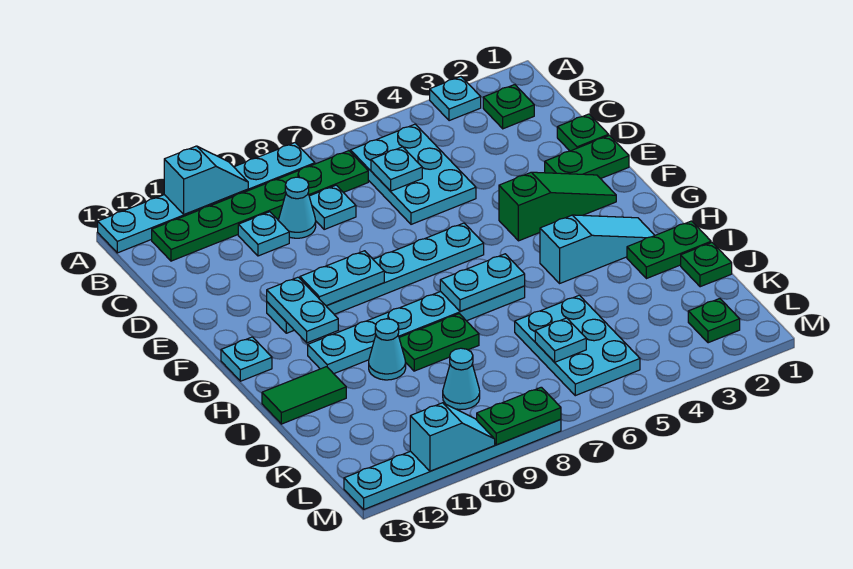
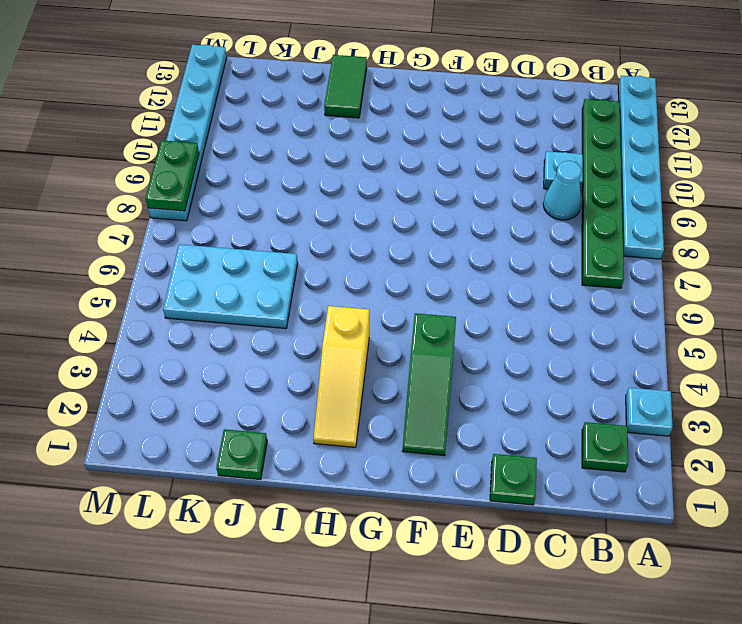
yellow 1x3 slope [313,306,369,447] -> cyan 1x3 slope [540,215,655,283]
none -> cyan 2x3 plate [351,124,476,224]
none -> cyan 1x1 plate [309,185,356,229]
none -> green 1x2 plate [545,136,629,179]
none -> cyan 1x6 plate [267,223,484,333]

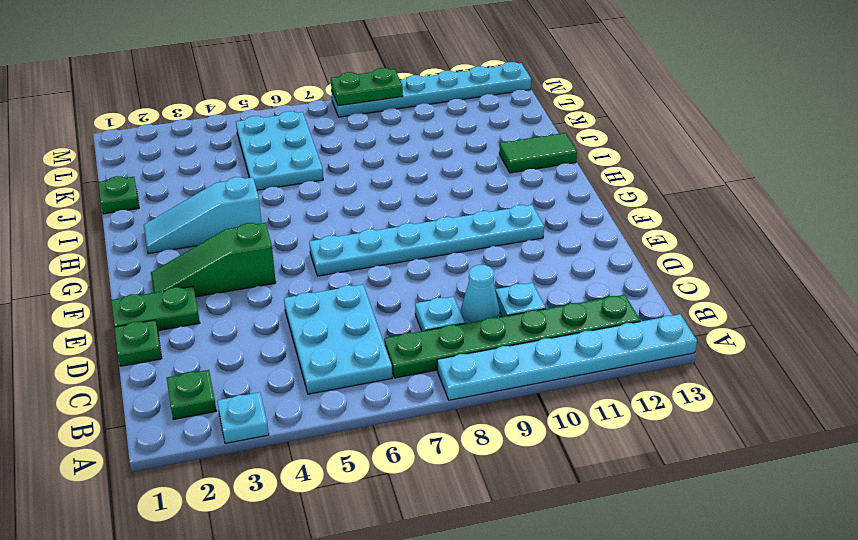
none -> cyan 1x1 plate [221,337,272,381]
none -> cyan 1x6 plate [308,286,525,374]
none -> green 1x2 plate [627,221,711,279]
none -> green 1x2 plate [399,314,479,371]

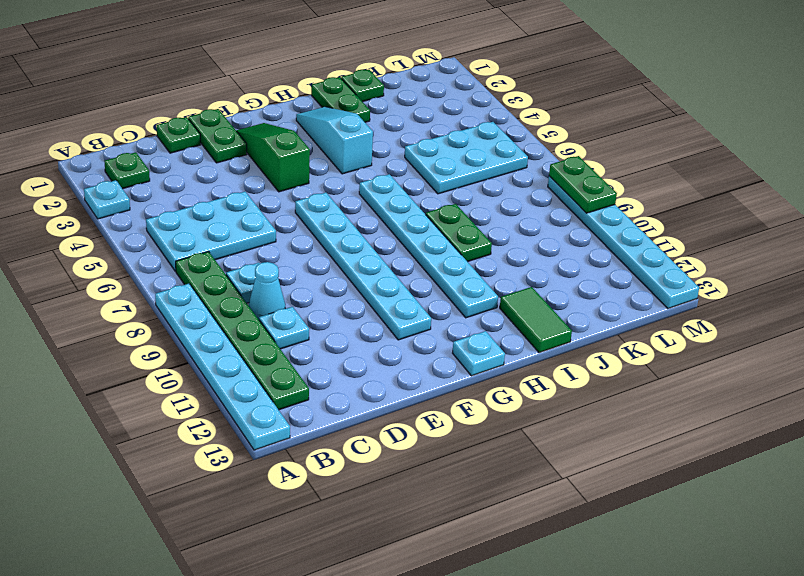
none -> cyan 1x1 cone [369,319,406,380]
none -> cyan 1x1 cone [443,348,480,410]
none -> green 1x1 plate [688,299,740,343]
none -> cyan 1x2 slope [164,146,248,214]

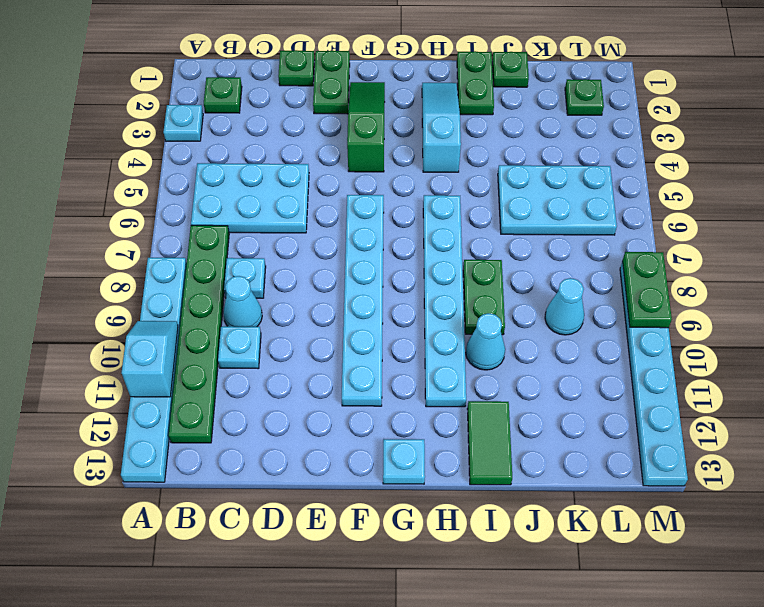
none -> cyan 1x1 plate [371,147,422,191]
none -> cyan 1x2 plate [300,251,384,306]
none -> cyan 1x2 plate [267,277,338,343]
none -> cyan 1x2 plate [440,254,525,311]

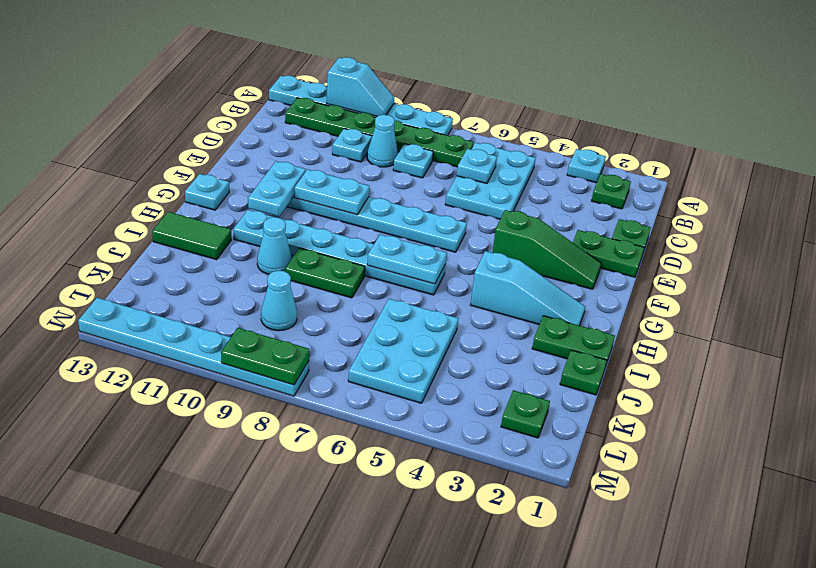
none -> cyan 1x1 plate [535,318,586,362]
none -> cyan 1x2 slope [410,403,495,471]

